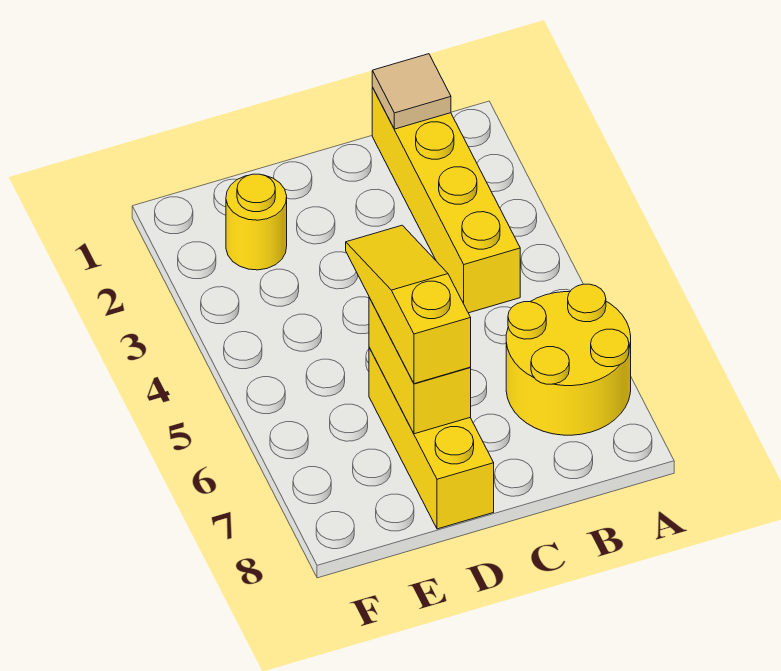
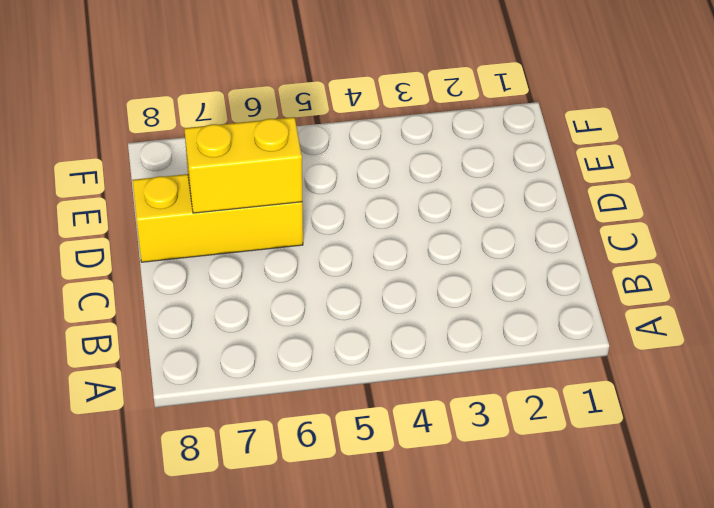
none -> yellow 2x2 round brick [506,284,631,435]
none -> yellow 1x4 brick [372,87,520,313]

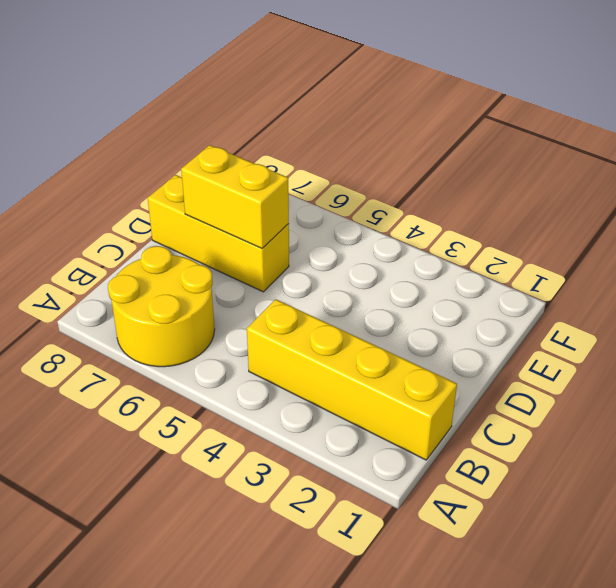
none -> yellow 1x1 round brick [226,174,287,270]
none -> tan 1x1 tile [372,54,451,129]

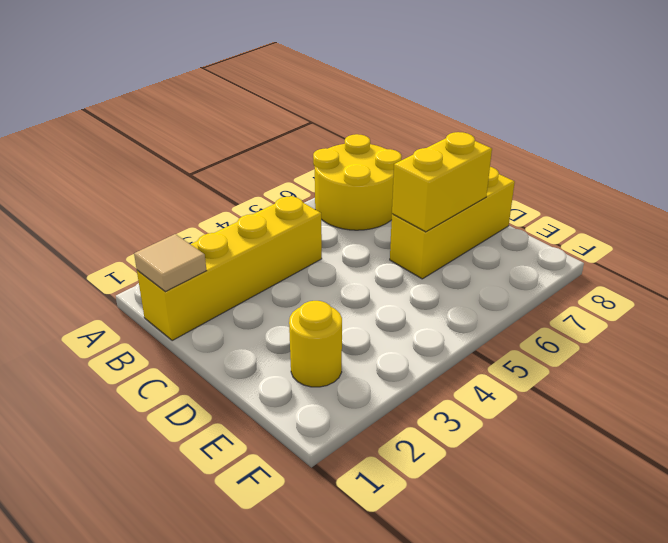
none -> yellow 1x3 slope [346,225,471,384]

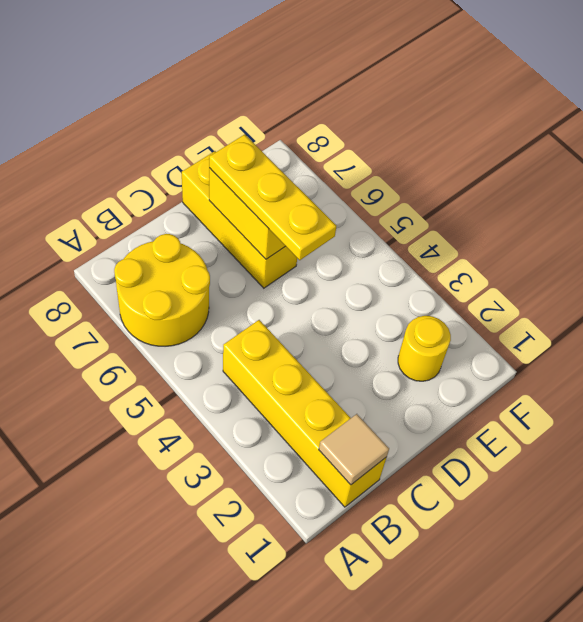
yellow 1x3 plate [209,134,336,260] -> yellow 1x3 slope [346,225,471,384]

